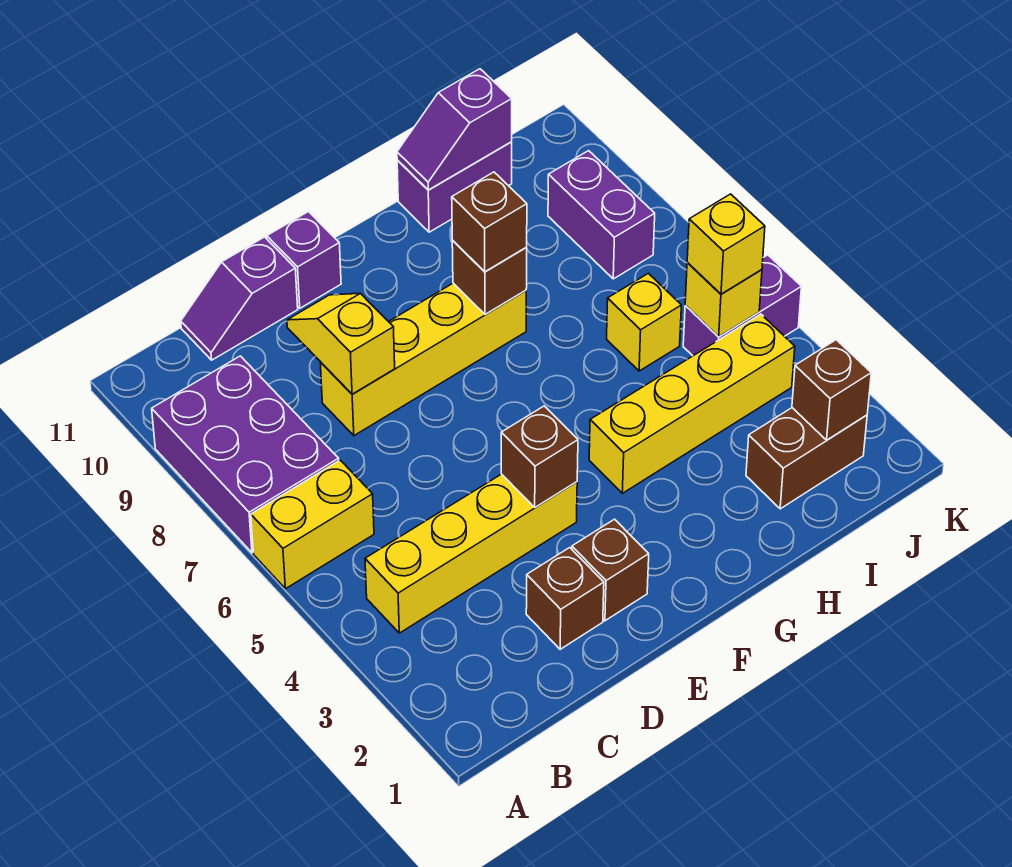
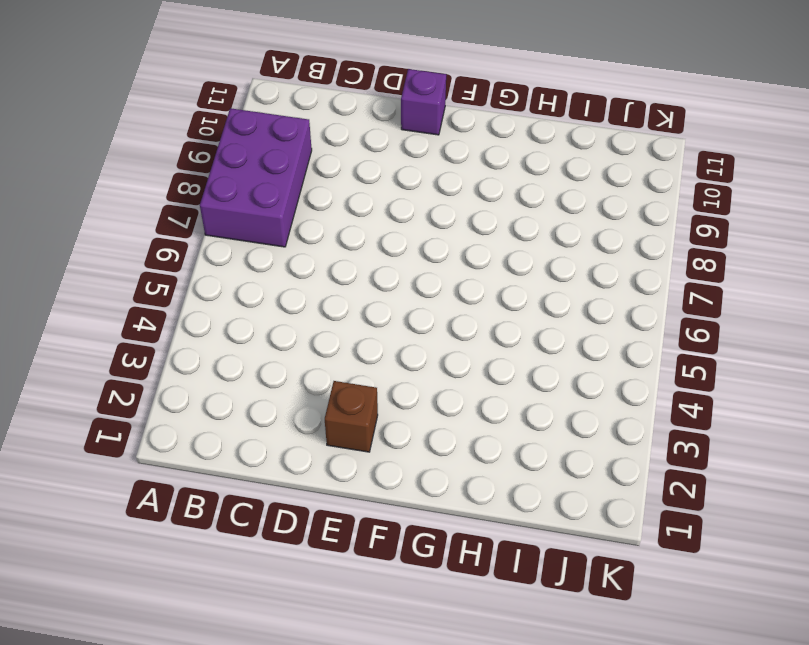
none -> yellow 1x2 brick [251,460,374,589]
none -> yellow 1x4 brick [365,474,577,633]
none -> purple 1x2 slope [181,237,298,360]

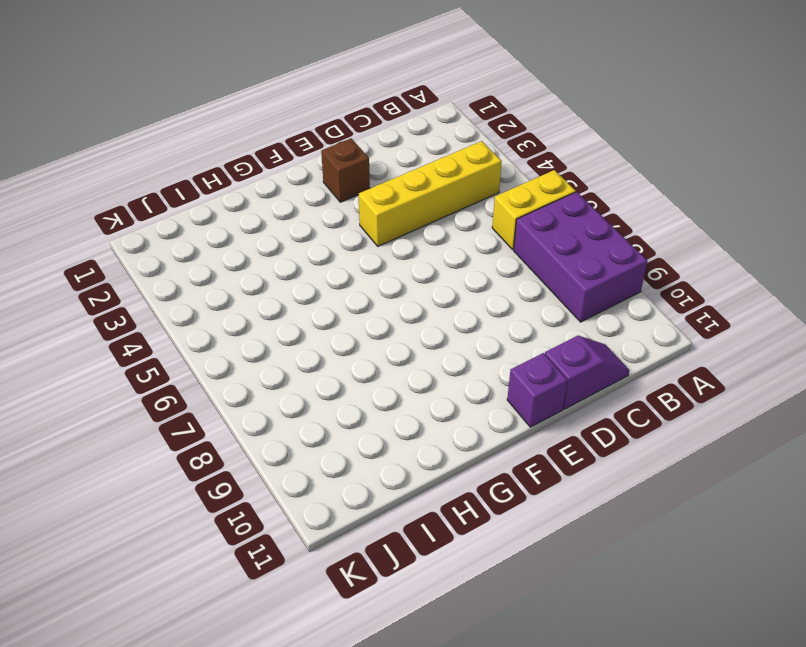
none -> brown 1x1 brick [526,548,604,649]
none -> yellow 1x4 brick [320,283,526,436]
none -> yellow 1x4 brick [589,314,795,493]

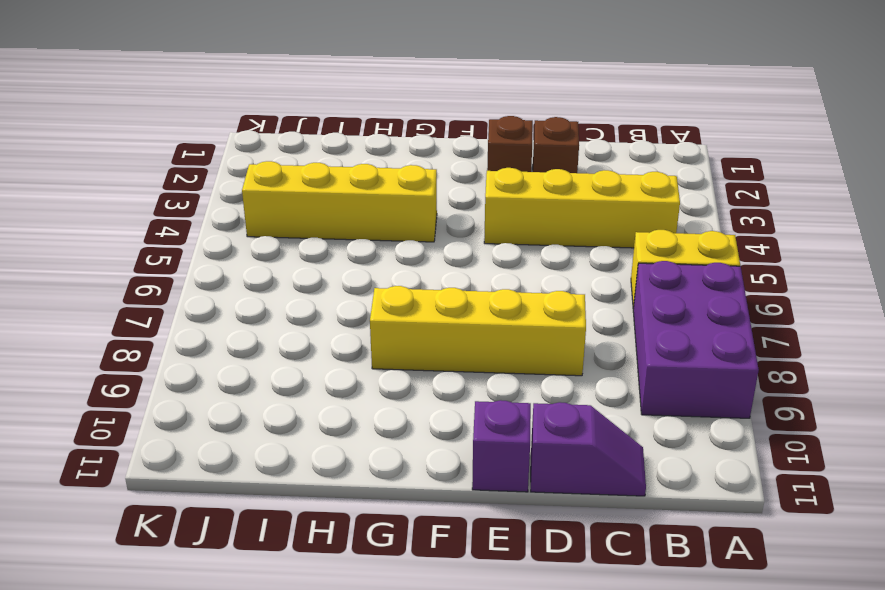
none -> purple 1x2 brick [397,142,512,232]
none -> brown 1x2 brick [746,408,867,509]
none -> yellow 1x1 brick [607,273,681,371]

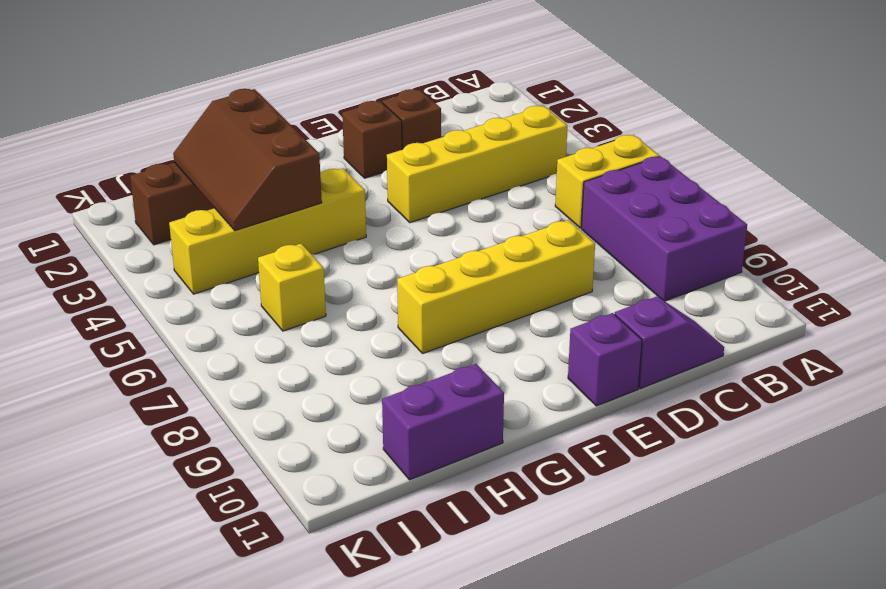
brown 2x3 slope [173,89,322,231] -> none
none -> purple 1x2 brick [683,255,801,356]
none -> purple 1x2 brick [548,151,655,279]
none -> yellow 1x2 slope [287,293,395,394]

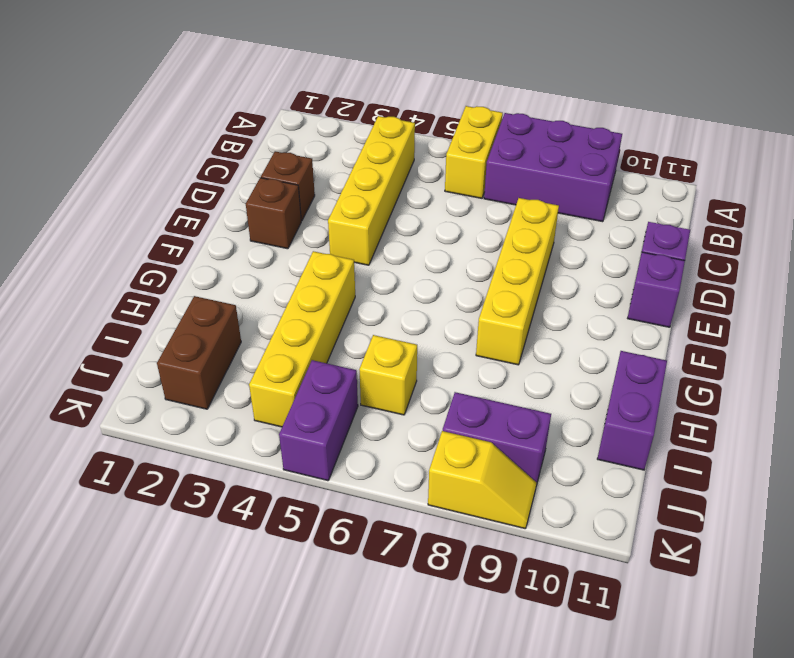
yellow 1x2 slope [428,431,537,529] -> yellow 1x2 slope moved to [287,293,395,394]
none -> brown 1x1 brick [501,406,578,507]
none -> brown 1x1 brick [452,241,527,314]
none -> purple 1x2 slope [397,69,512,190]

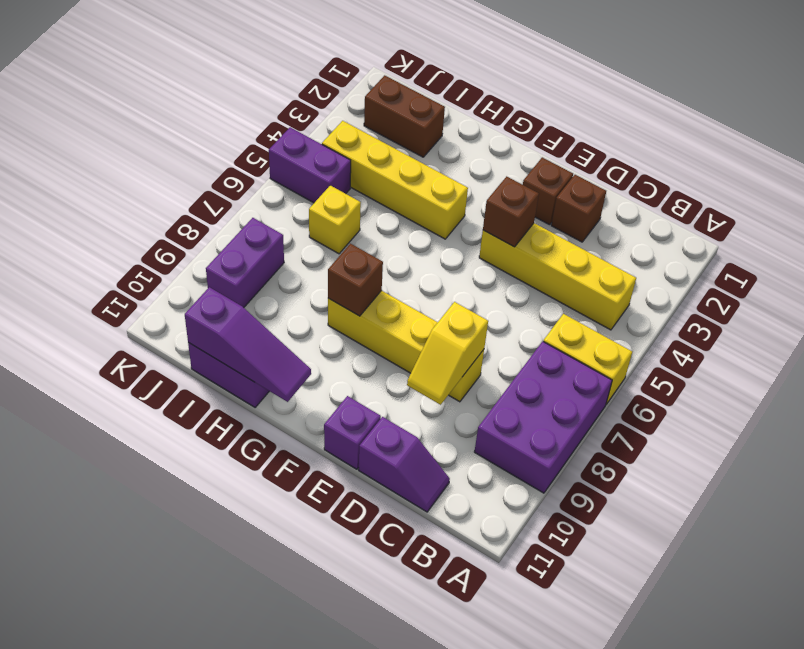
purple 1x3 slope [185,287,311,402] -> purple 1x2 slope [397,69,512,190]
none -> brown 1x1 brick [792,340,871,440]
none -> yellow 1x1 brick [685,262,762,337]
none -> brown 1x1 brick [452,172,527,272]

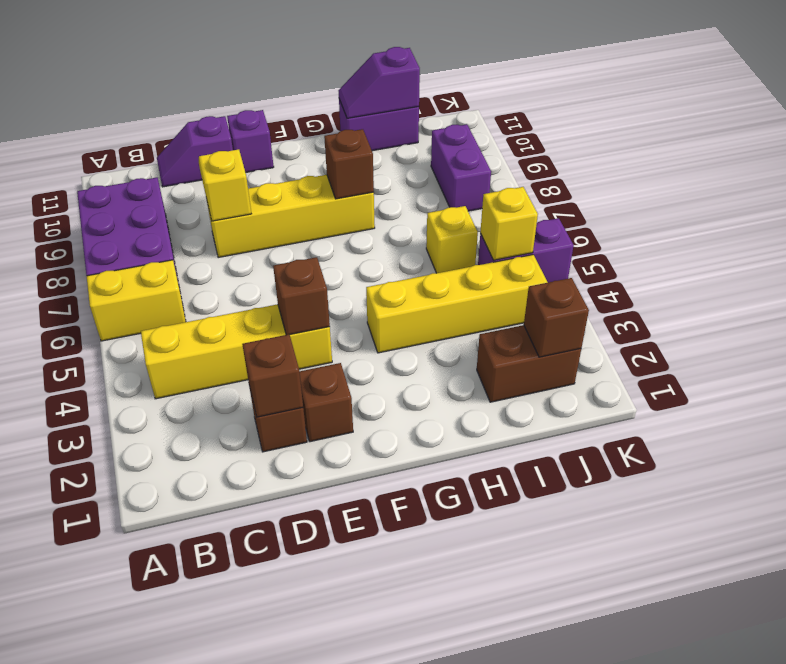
brown 1x1 brick [242,334,303,417] -> brown 1x1 brick moved to [452,172,527,272]
none -> yellow 1x1 brick [687,194,765,294]

